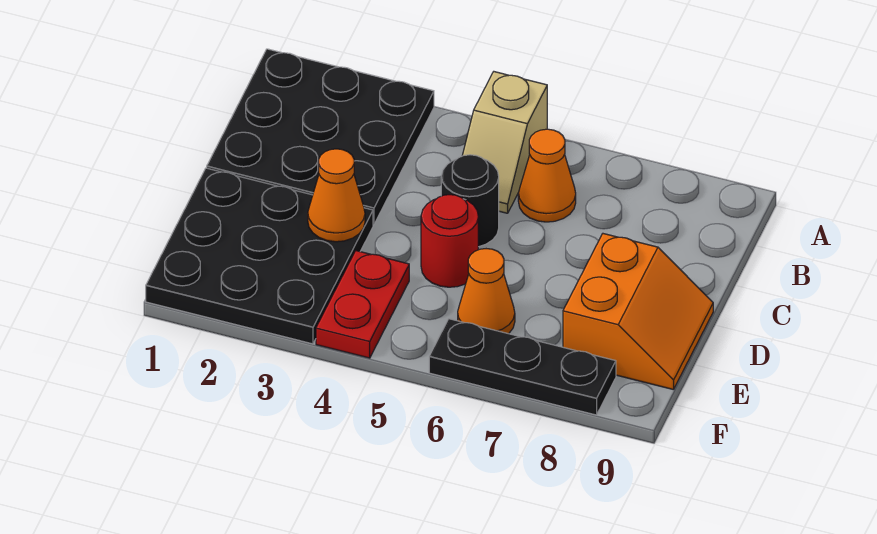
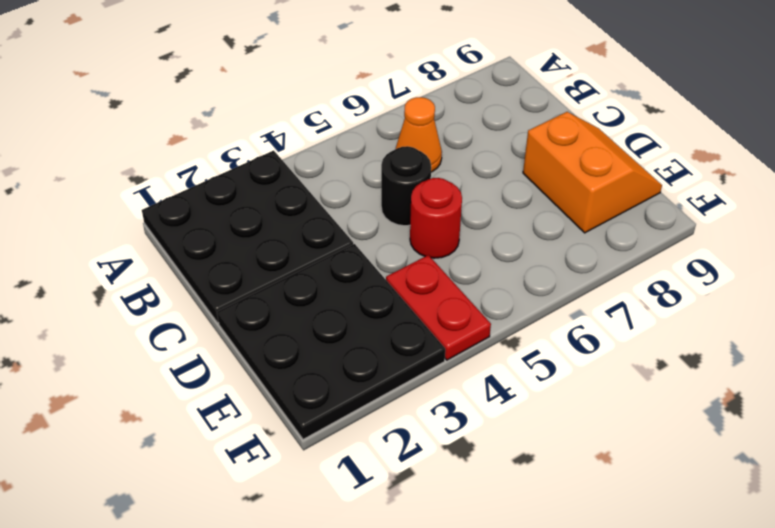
none -> tan 1x2 slope [462,72,547,213]
none -> orange 1x1 cone [458,249,515,334]

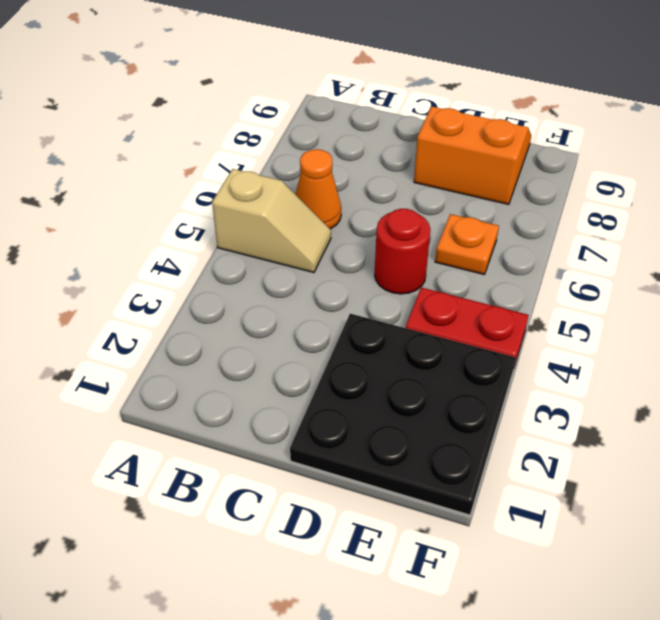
orange 1x1 plate [435,214,499,274] -> orange 1x1 cone [458,249,515,334]
none -> black 3x3 plate [207,49,434,225]
none -> black 1x1 round brick [441,155,499,247]

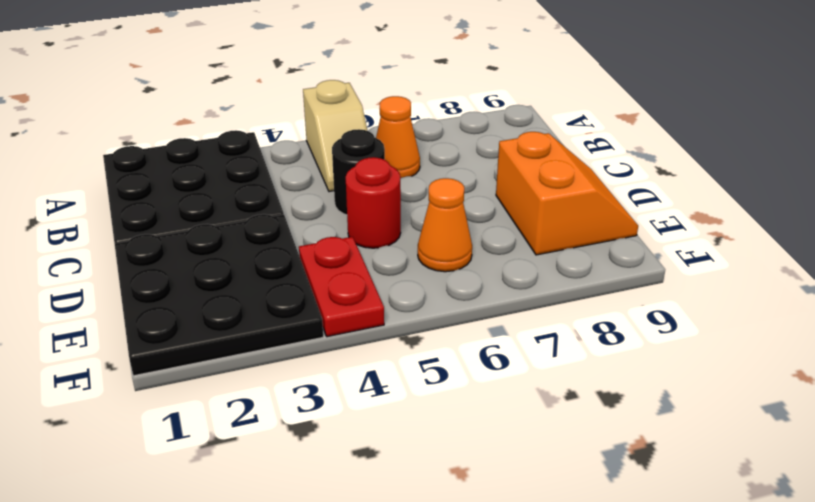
none -> black 1x3 plate [429,319,616,415]
none -> orange 1x1 cone [308,149,365,242]

